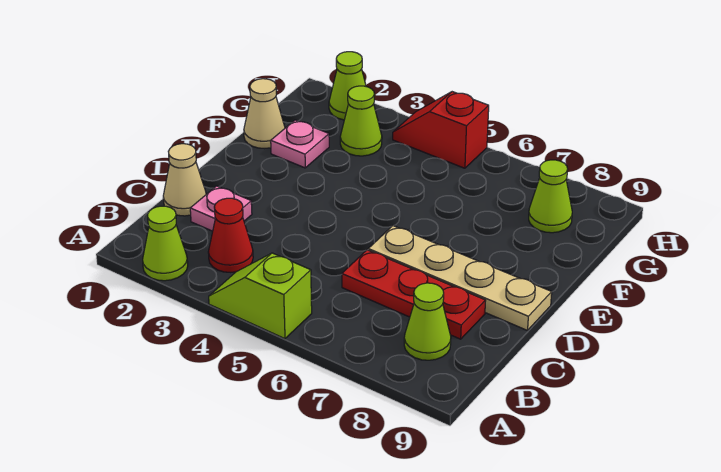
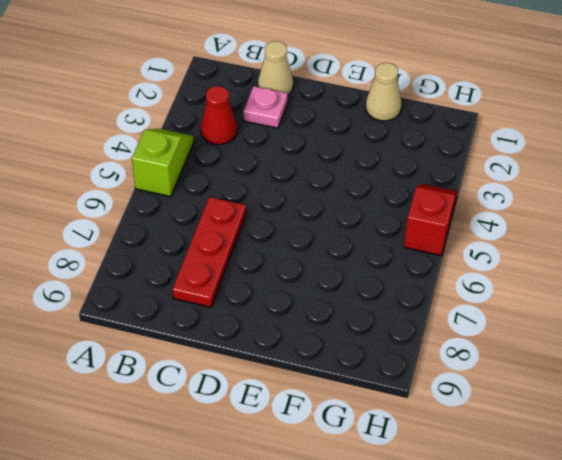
none -> lime 1x1 cone [143,206,188,281]
none -> lime 1x1 cone [404,283,451,360]
none -> tan 1x4 plate [368,226,552,331]

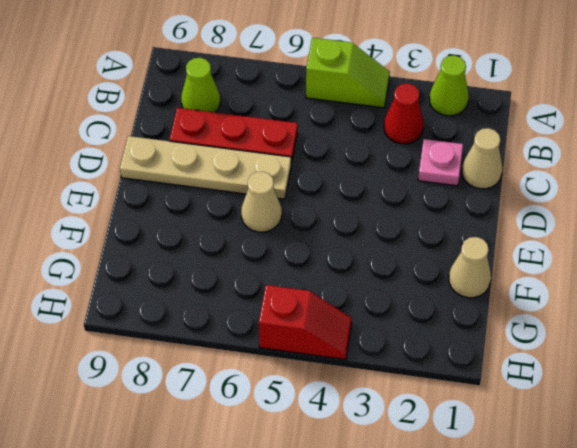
tan 1x1 cone [241,171,282,232] -> none
none -> pink 1x1 plate [271,120,329,168]
none -> lime 1x1 cone [340,86,382,156]
none -> lime 1x1 cone [529,160,572,233]

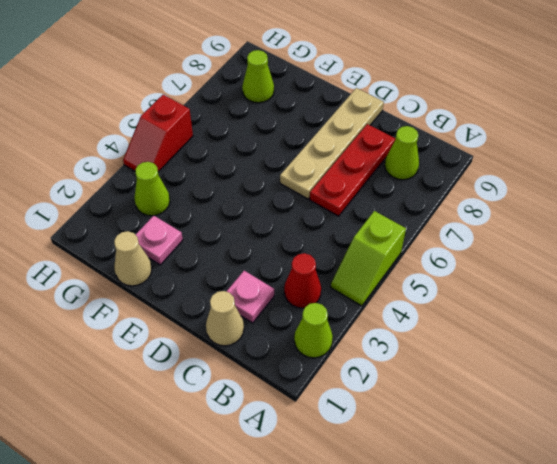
none -> lime 1x1 cone [329,52,366,120]

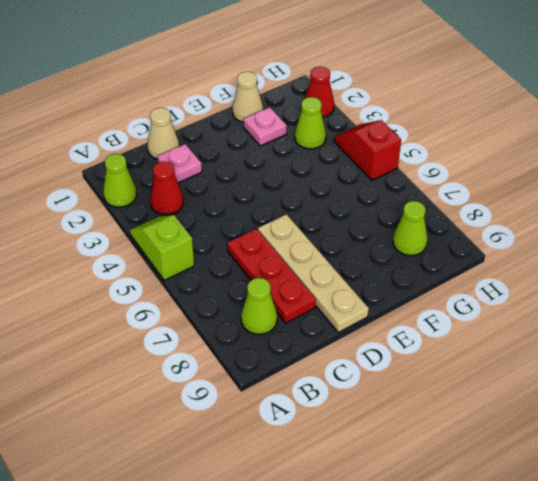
red 1x1 cone [305,67,334,117] -> lime 1x1 cone [329,52,366,120]

